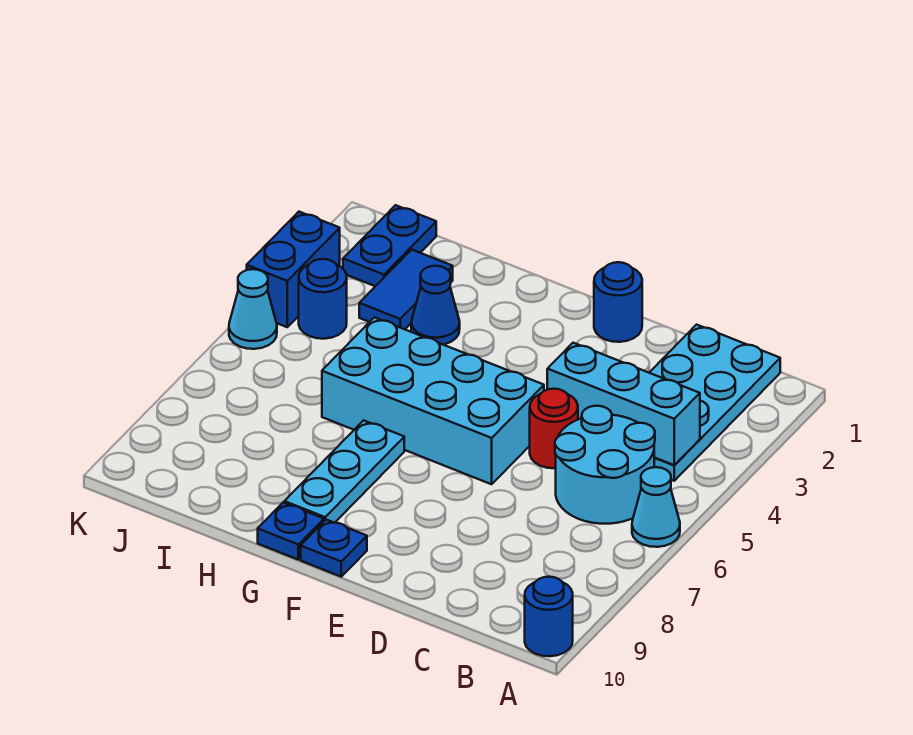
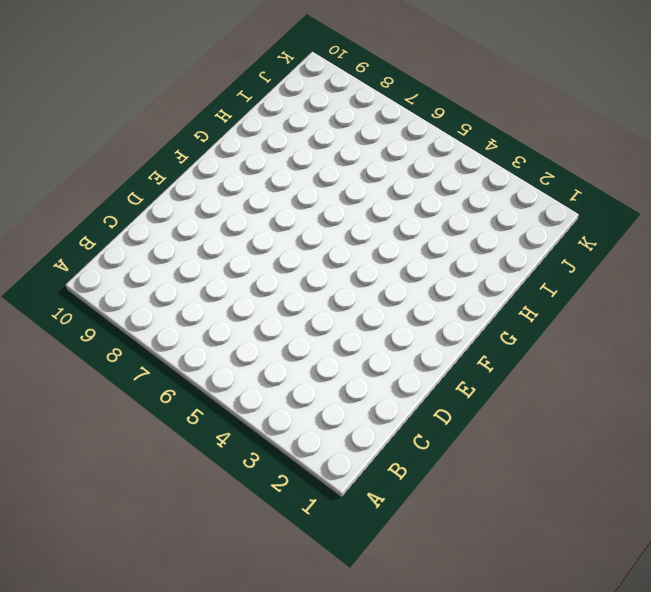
none -> cyan 1x1 cone [632,467,680,547]
none -> blue 1x1 round brick [525,577,573,656]
none -> cyan 2x4 plate [649,325,780,481]

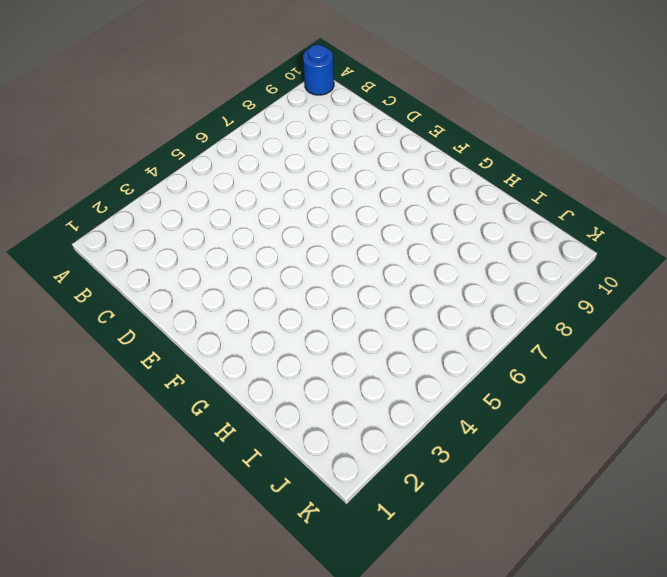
none -> cyan 1x1 cone [632,467,680,547]
none -> cyan 2x4 plate [649,325,780,481]
none -> cyan 2x2 round brick [555,406,655,524]

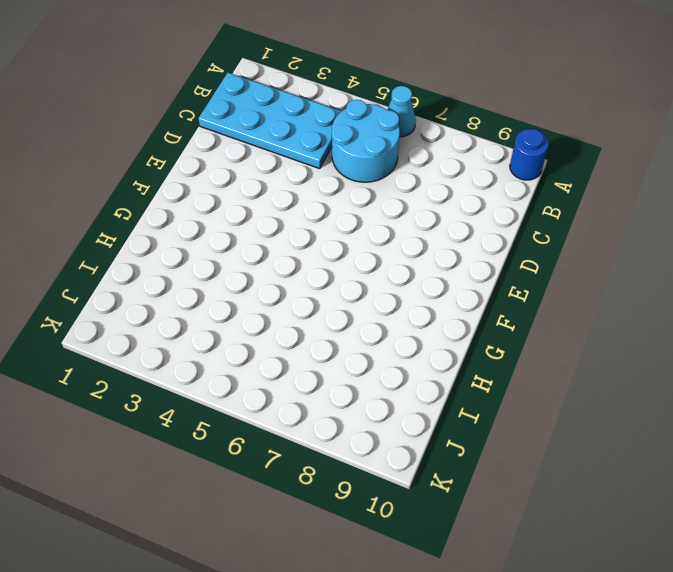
none -> red 1x1 round brick [530,389,578,468]
none -> blue 1x1 round brick [594,262,642,342]
none -> cyan 2x4 brick [322,317,544,484]

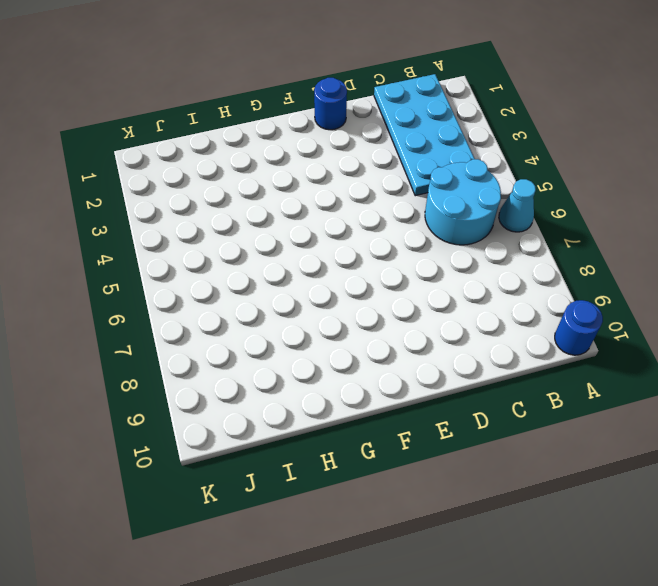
none -> red 1x1 round brick [530,389,578,468]
none -> cyan 2x4 brick [322,317,544,484]
none -> blue 1x1 plate [301,520,367,577]

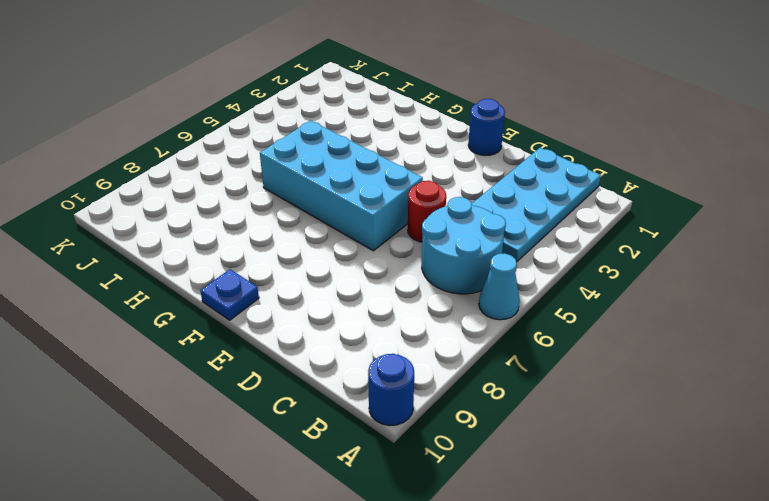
none -> cyan 1x3 plate [284,420,404,523]
none -> blue 1x1 plate [258,503,324,559]
none -> blue 1x1 cone [411,266,460,345]

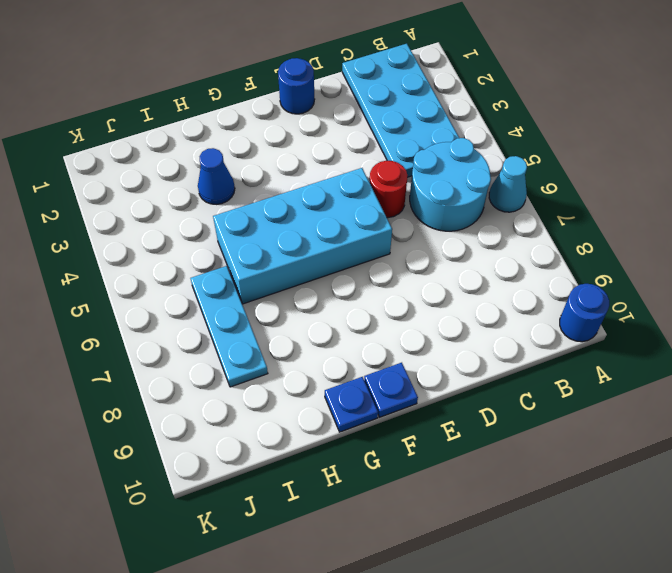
cyan 1x3 plate [190,266,268,387] -> cyan 1x3 plate moved to [284,420,404,523]
none -> blue 1x2 tile [359,250,453,329]
none -> blue 1x2 plate [343,205,436,286]
none -> blue 1x1 round brick [299,259,347,339]

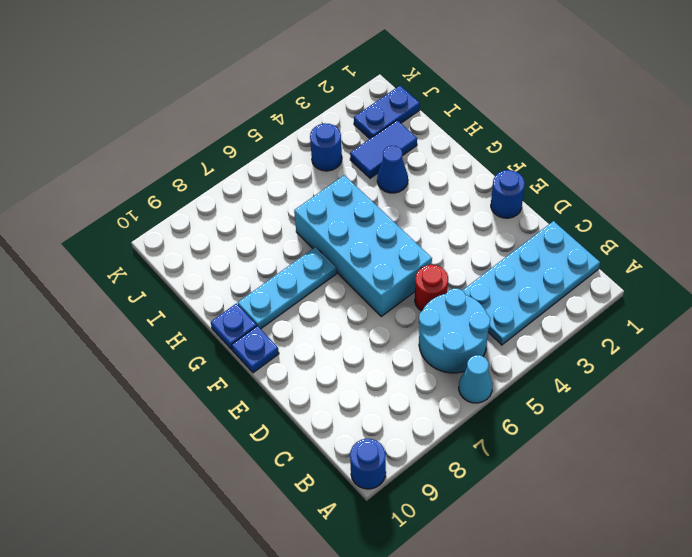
none -> blue 1x2 brick [247,212,340,327]
none -> cyan 1x1 cone [229,269,277,349]
none -> cyan 1x3 brick [547,343,700,465]

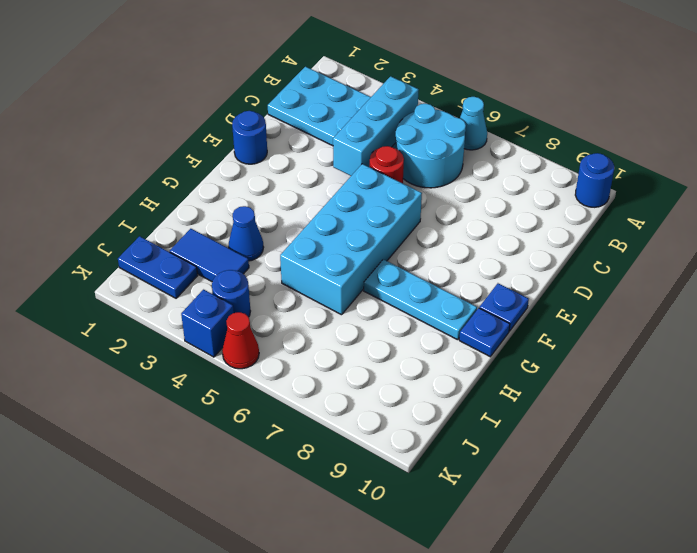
blue 1x1 brick [181,290,234,357] -> blue 1x2 brick [247,212,340,327]
red 1x1 cone [222,312,259,369] -> cyan 1x1 cone [229,269,277,349]

